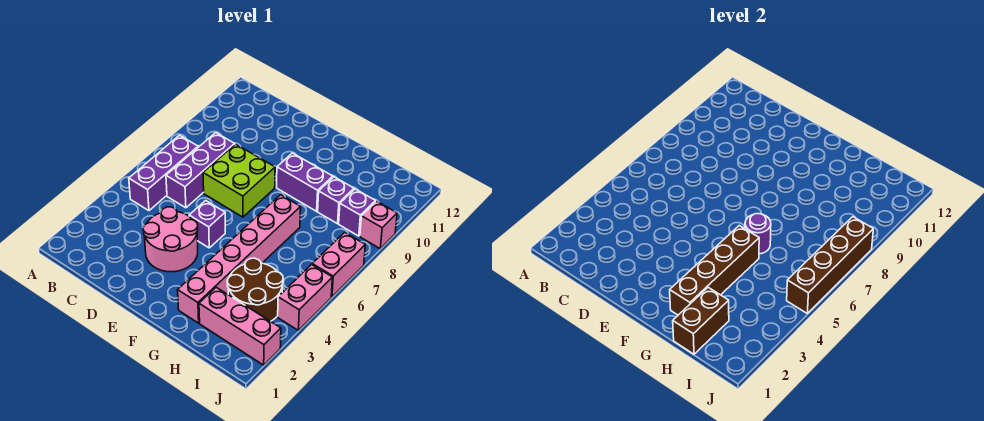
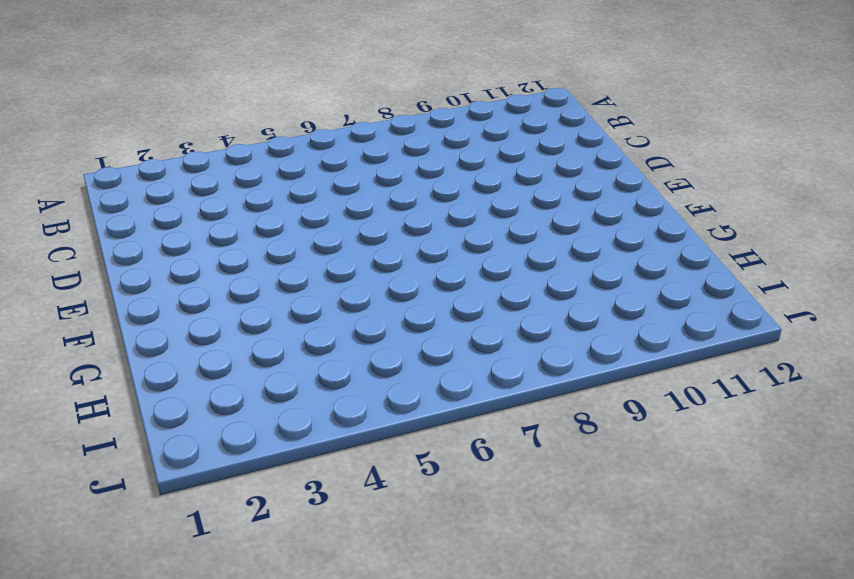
none -> purple 1x3 brick [129,135,198,211]
none -> purple 1x3 brick [166,133,235,208]
none -> pink 2x2 round brick [143,207,198,272]

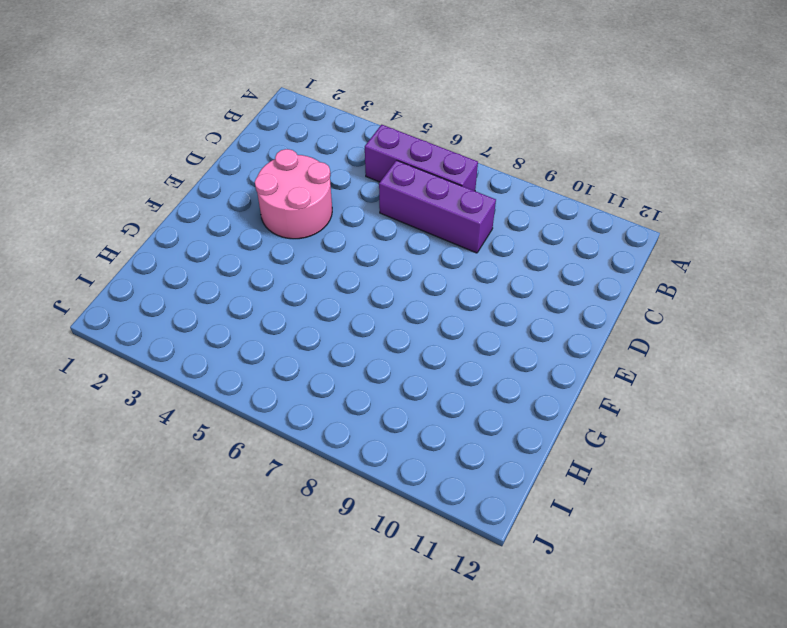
none -> lime 2x2 brick [203,144,275,217]
none -> purple 1x1 brick [189,201,225,248]
none -> purple 1x2 brick [277,153,333,211]

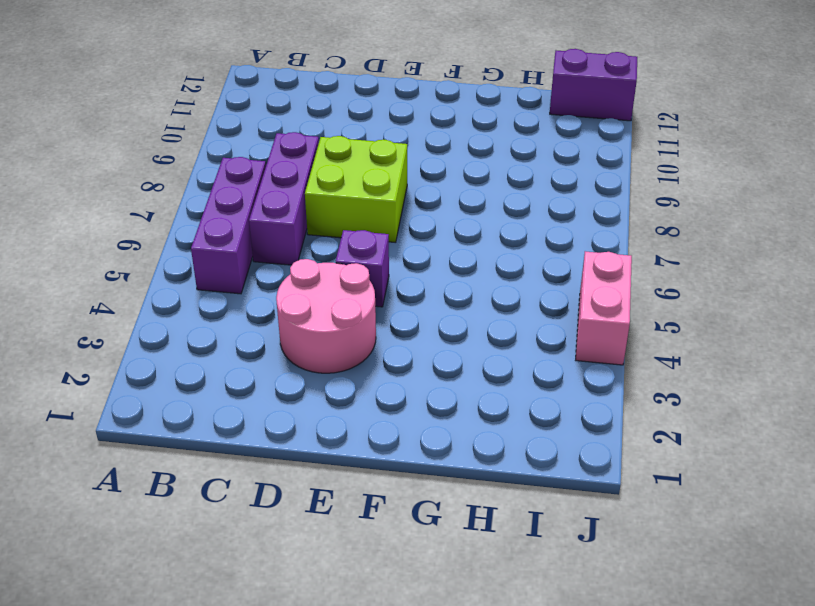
purple 1x2 brick [550,49,637,121] -> purple 1x2 brick moved to [277,153,333,211]
none -> pink 1x6 brick [178,195,301,323]
none -> pink 1x3 brick [199,287,281,365]
none -> brown 2x2 round brick [227,258,283,321]

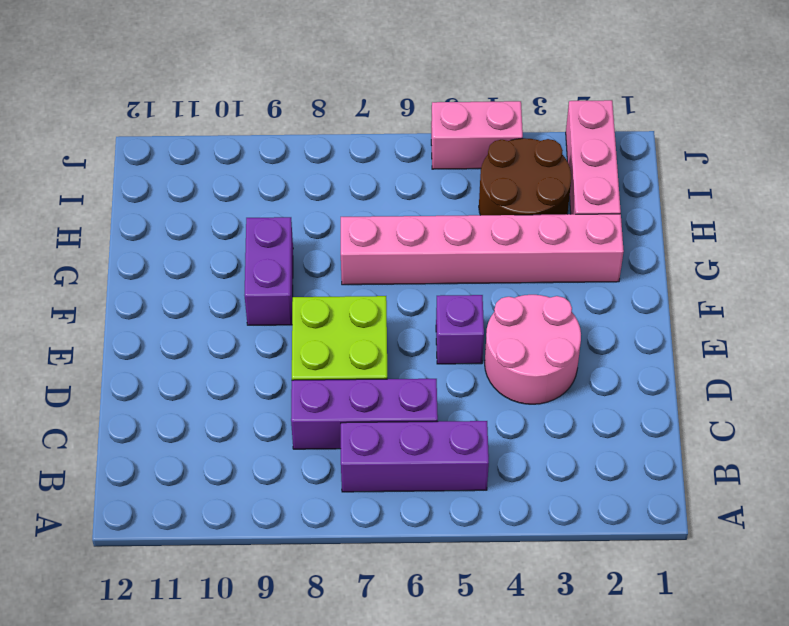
none -> purple 1x1 brick [318,177,354,224]
none -> purple 1x1 brick [339,189,375,236]
none -> pink 1x2 brick [312,232,365,297]

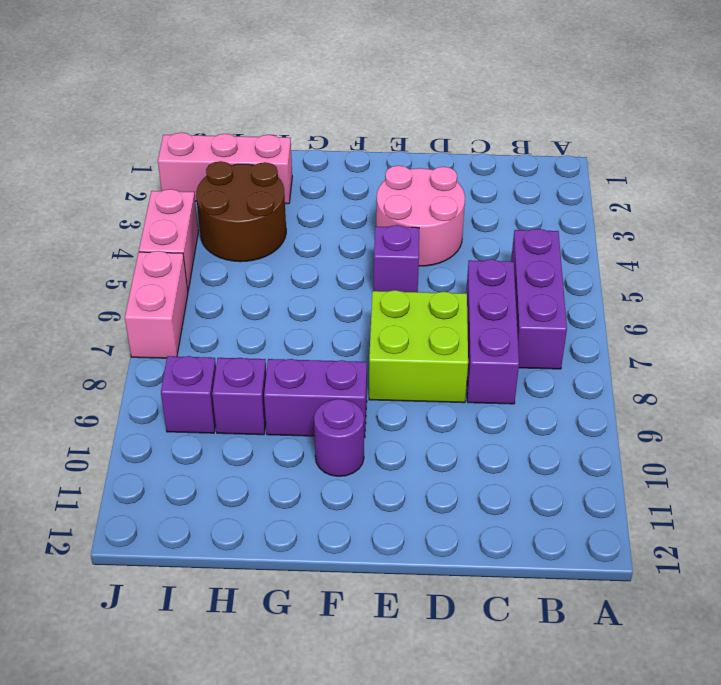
purple 1x1 round brick [314,399,364,476] -> purple 1x1 round brick moved to [745,214,771,254]
none -> pink 1x6 brick [178,195,301,323]
none -> pink 1x1 brick [360,201,397,248]
none -> brown 1x4 brick [670,226,759,315]

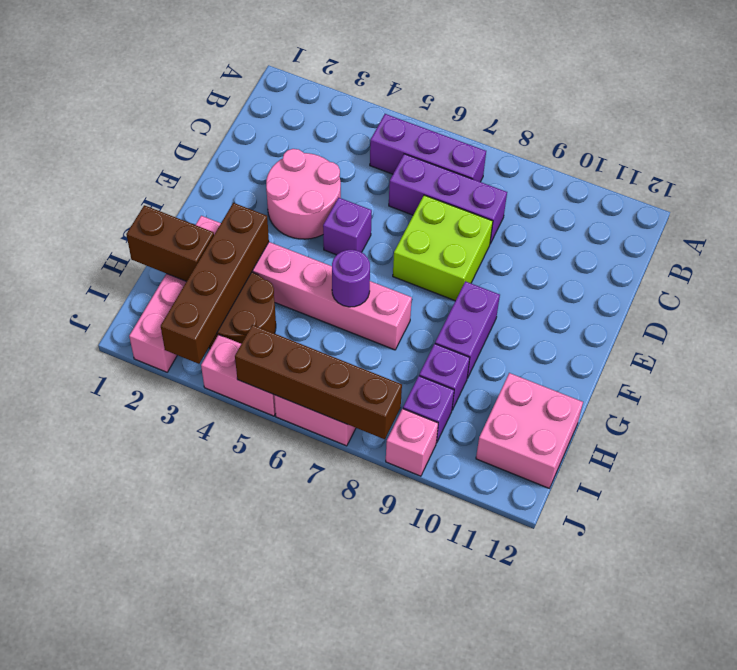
brown 1x4 brick [161,203,269,364] -> brown 1x4 brick turned to [670,226,759,315]
pink 2x2 brick [476,373,583,488] -> none

